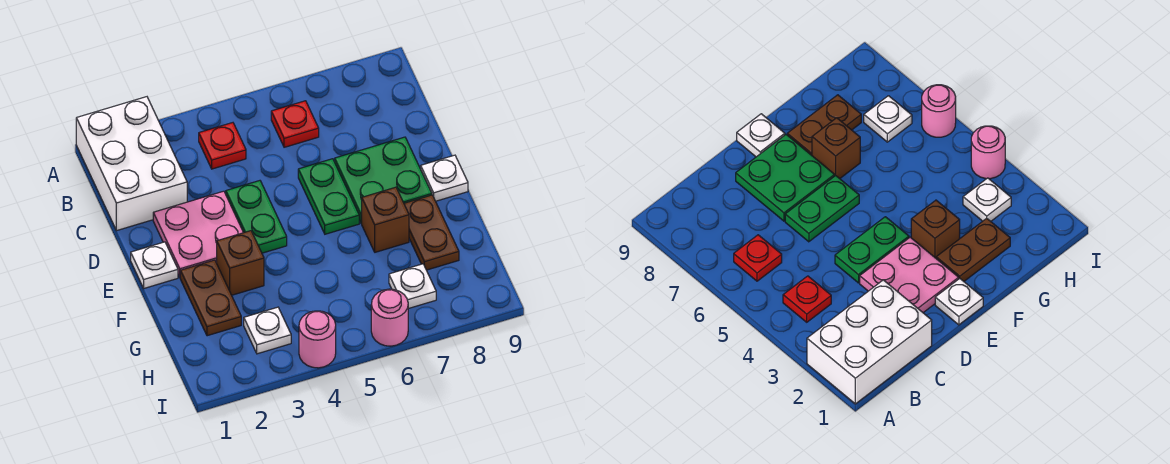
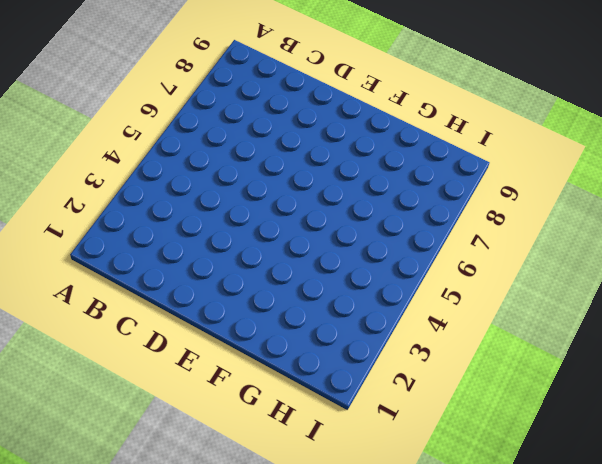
none -> white 2x3 brick [76,97,187,231]
none -> red 1x1 plate [199,123,246,169]
none -> red 1x1 plate [271,101,319,147]

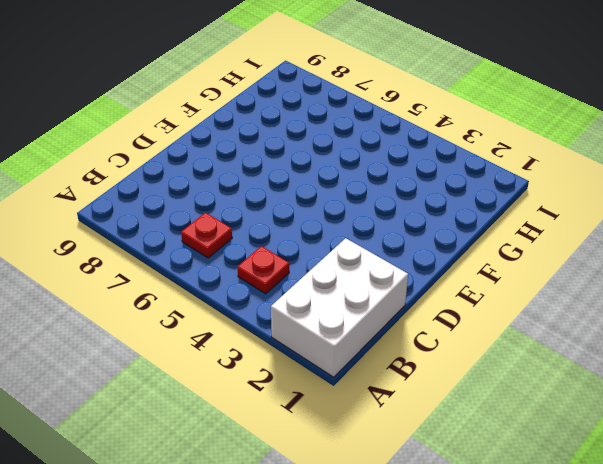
none -> pink 2x2 plate [153,191,243,277]
none -> green 1x2 plate [226,181,287,253]
none -> green 1x2 plate [298,159,359,234]

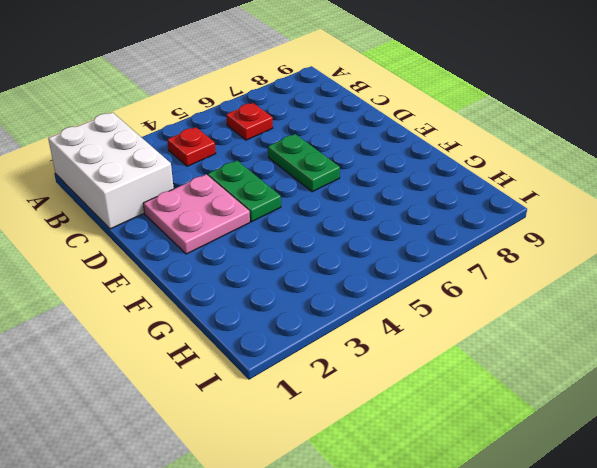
none -> green 2x2 plate [335,137,432,224]
none -> white 1x1 plate [131,242,178,288]
none -> white 1x1 plate [421,155,468,201]

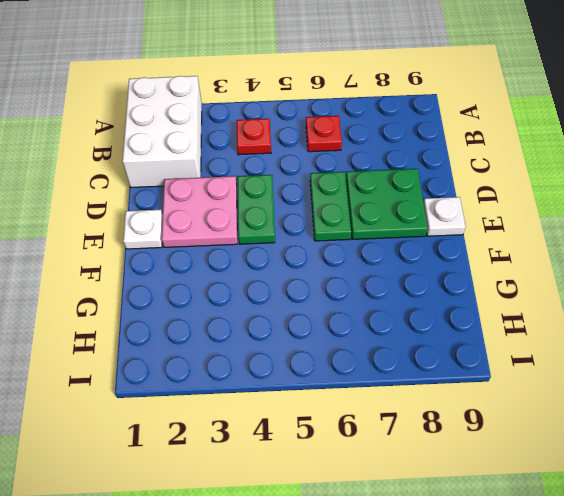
none -> brown 1x2 plate [180,260,241,336]
none -> brown 1x1 brick [217,231,264,295]
none -> brown 1x1 brick [362,187,409,252]

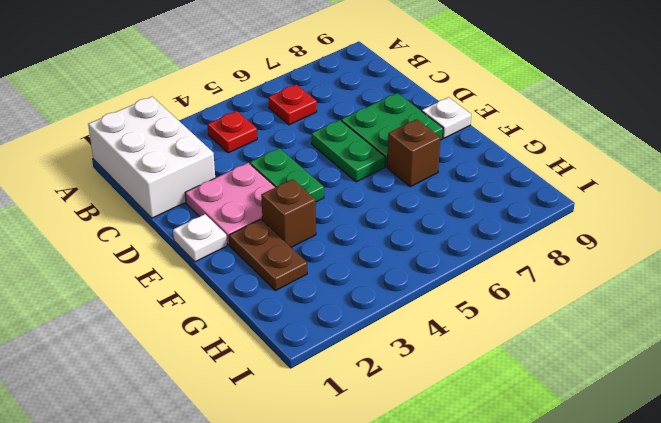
none -> brown 1x2 plate [404,195,459,270]
none -> white 1x1 plate [244,307,291,354]
none -> white 1x1 plate [389,264,436,309]

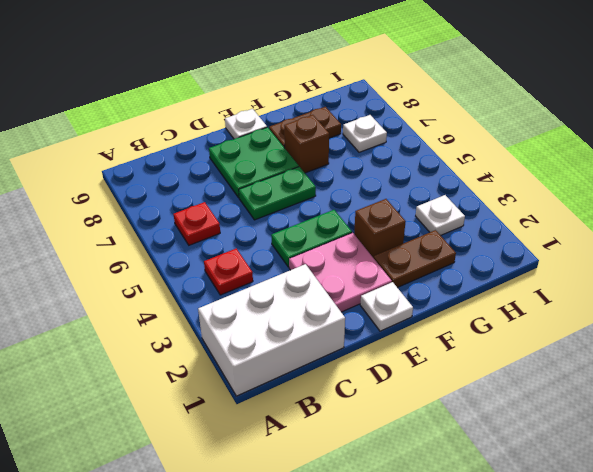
none -> pink 1x1 round brick [299,311,336,368]
none -> pink 1x1 round brick [371,289,408,346]

